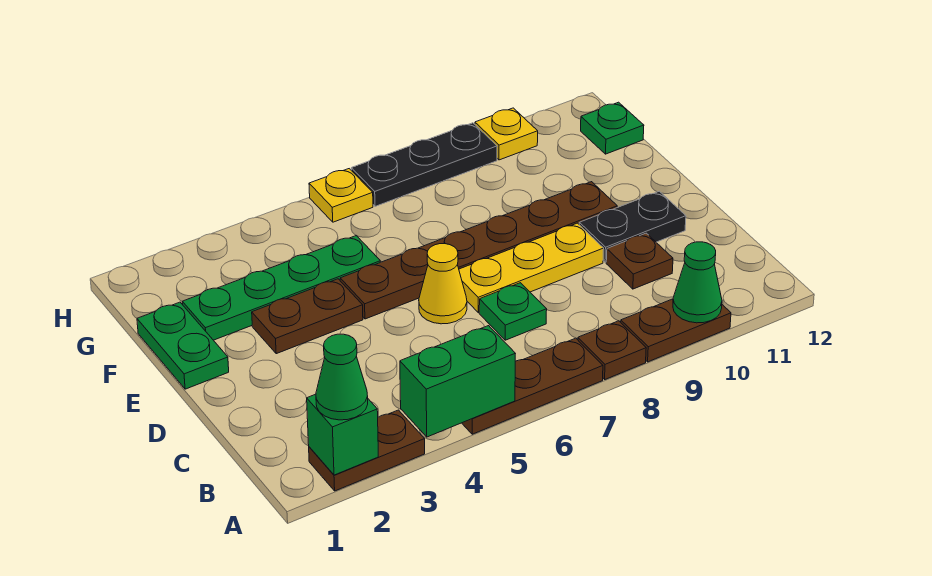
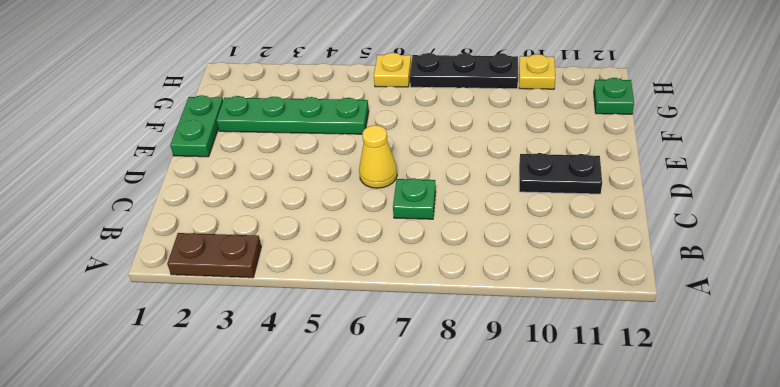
none -> brown 1x3 plate [462,338,603,434]
none -> brown 1x1 plate [578,321,646,379]
none -> brown 1x2 plate [621,299,731,362]

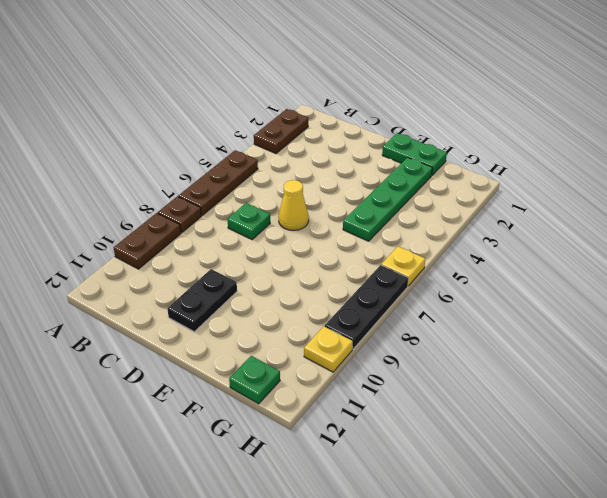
none -> brown 1x1 plate [606,233,673,289]
none -> yellow 1x3 plate [459,223,604,312]
none -> brown 1x2 plate [252,279,363,354]

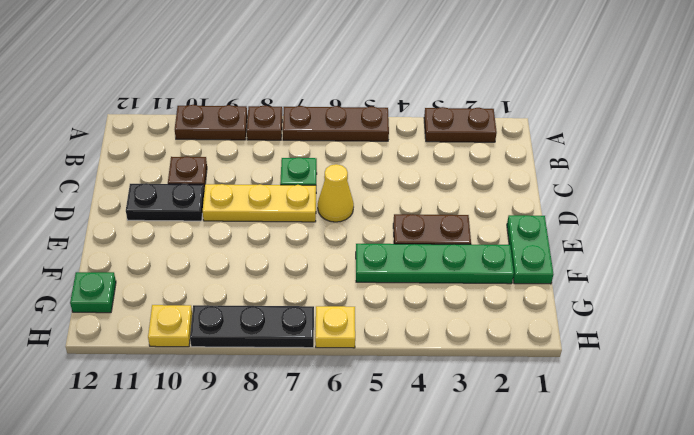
none -> brown 1x6 plate [340,182,617,319]
none -> green 1x1 brick [307,394,378,475]
none -> green 1x2 brick [400,326,515,437]

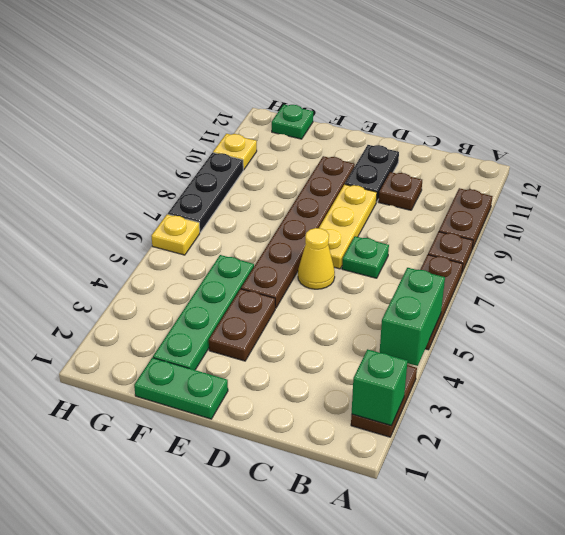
none -> green 1x1 cone [673,242,722,323]
none -> green 1x1 cone [316,334,368,420]

